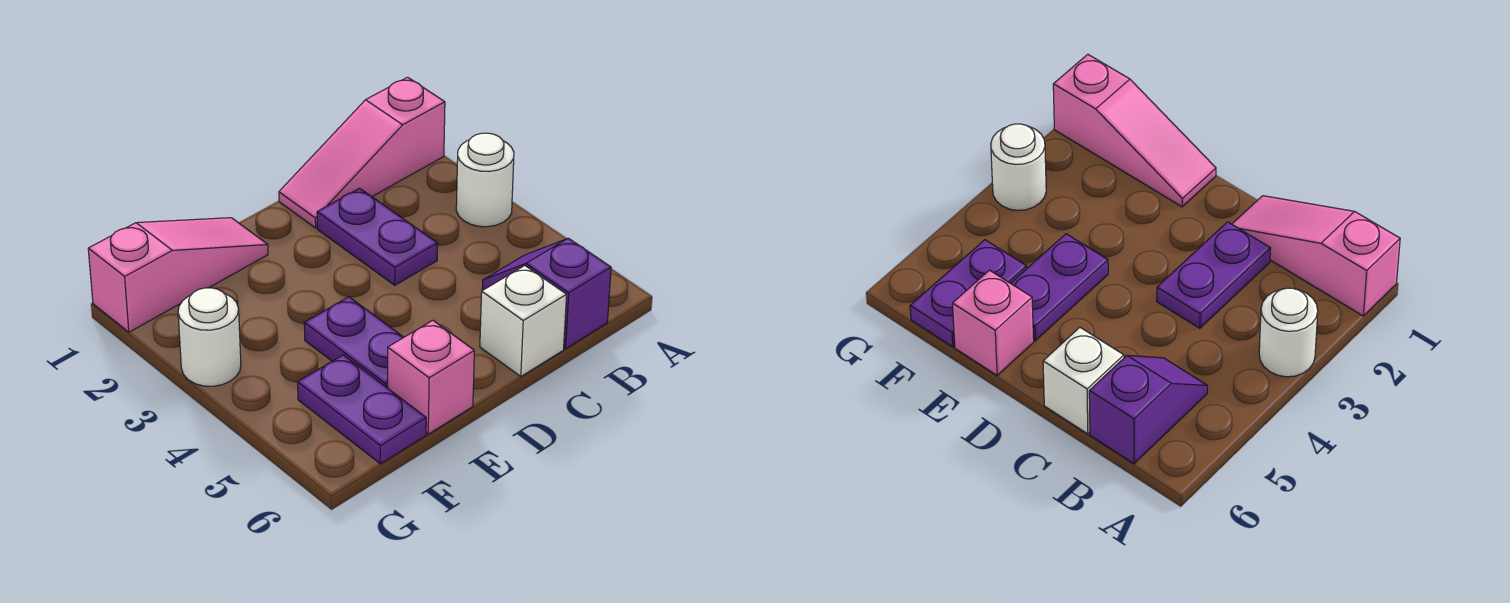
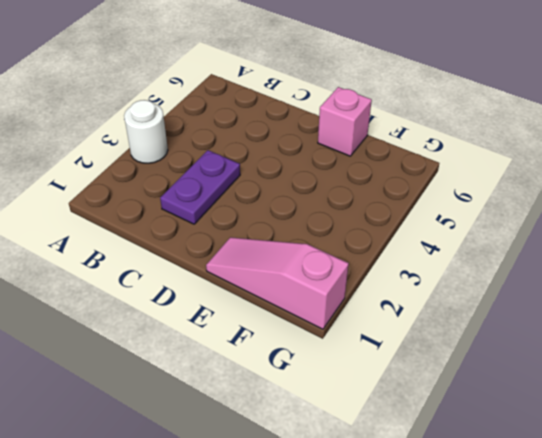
none -> pink 1x3 slope [279,77,445,228]
none -> purple 1x2 slope [482,238,611,349]

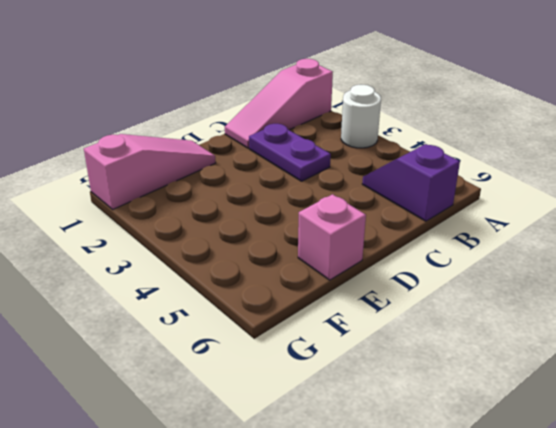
none -> white 1x1 brick [480,266,567,377]
none -> purple 1x2 plate [304,297,404,388]

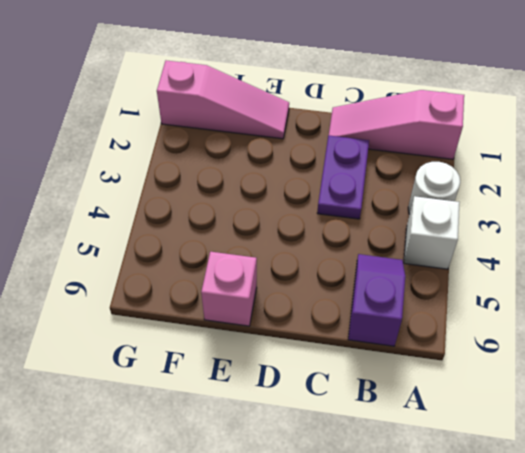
white 1x1 brick [404,196,460,269] -> white 1x1 brick moved to [480,266,567,377]
none -> purple 1x2 plate [304,297,404,388]
none -> purple 1x2 plate [298,355,426,464]

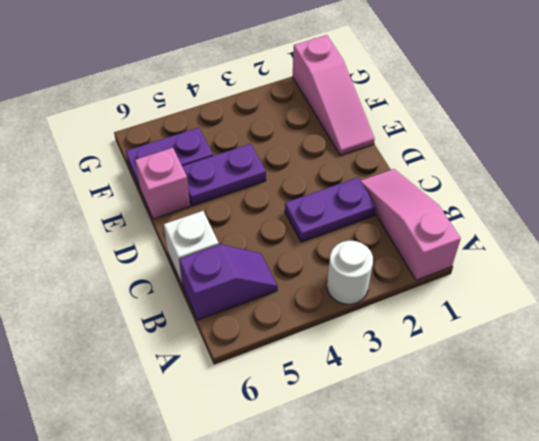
none -> white 1x1 round brick [178,288,241,386]

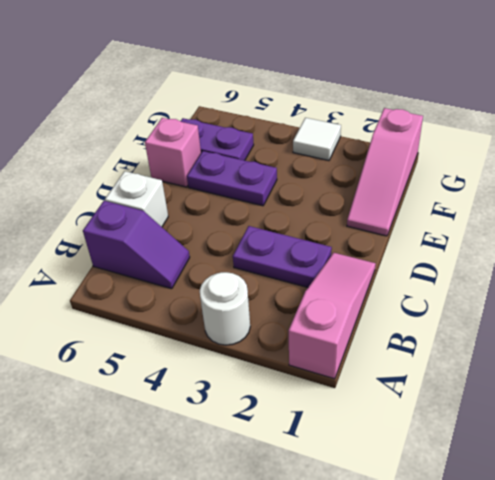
white 1x1 tile [293,118,341,161] -> white 1x1 round brick [178,288,241,386]

